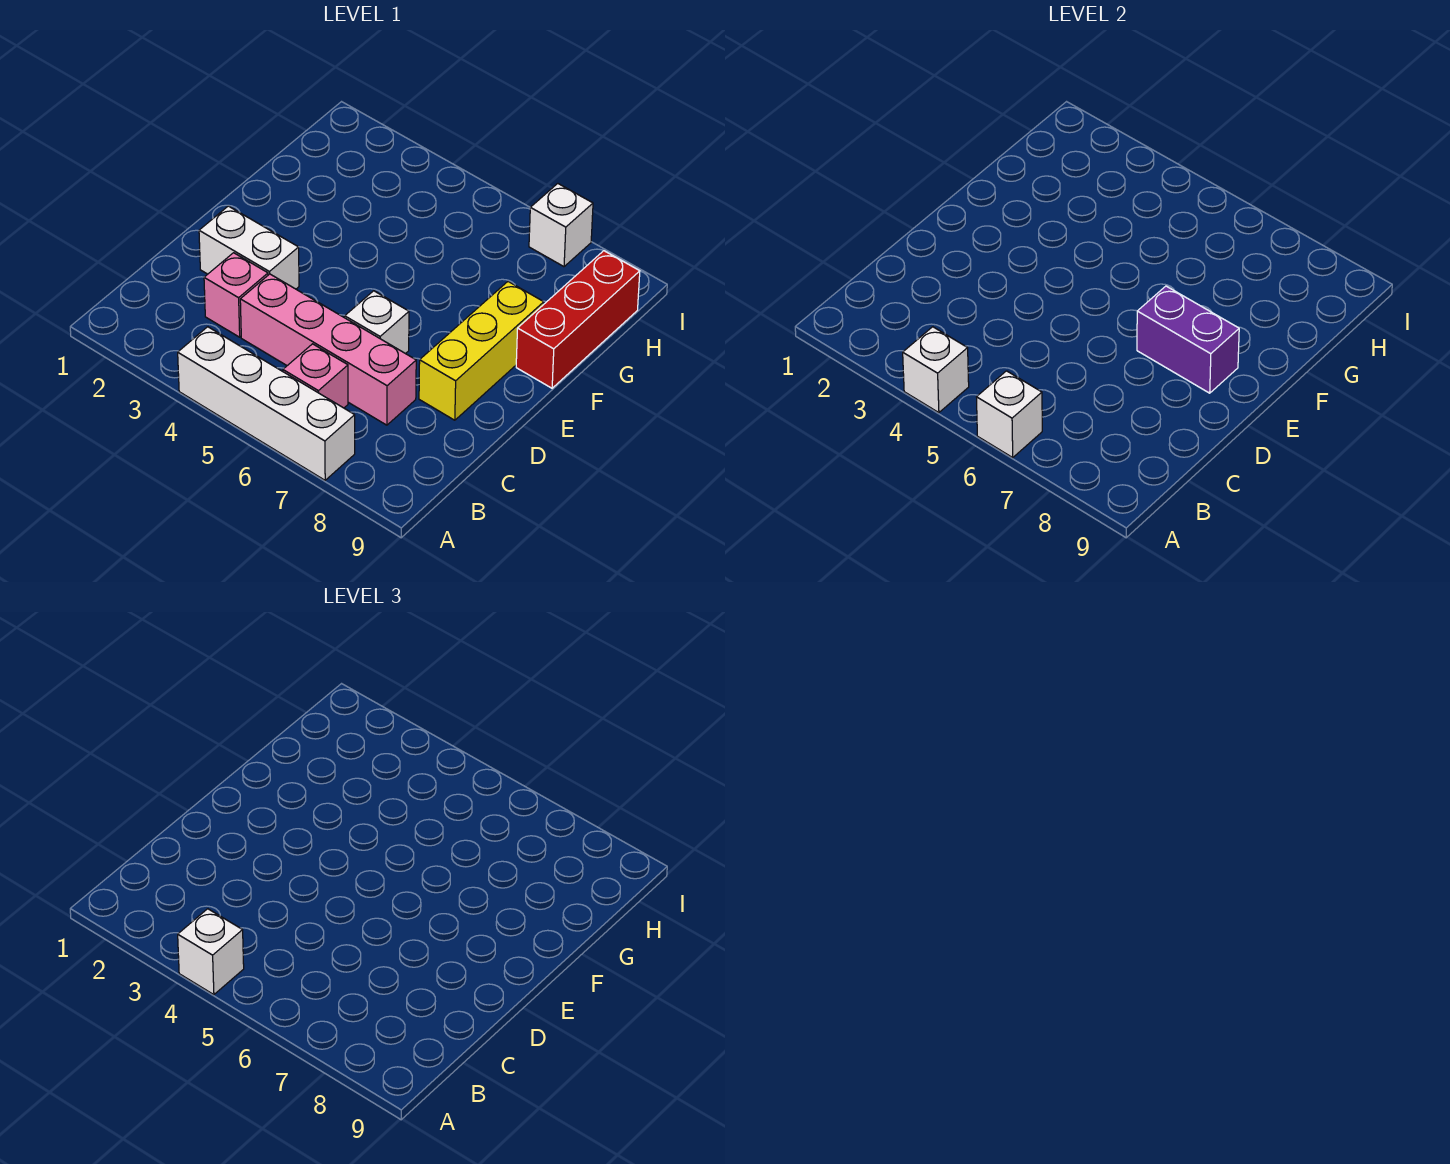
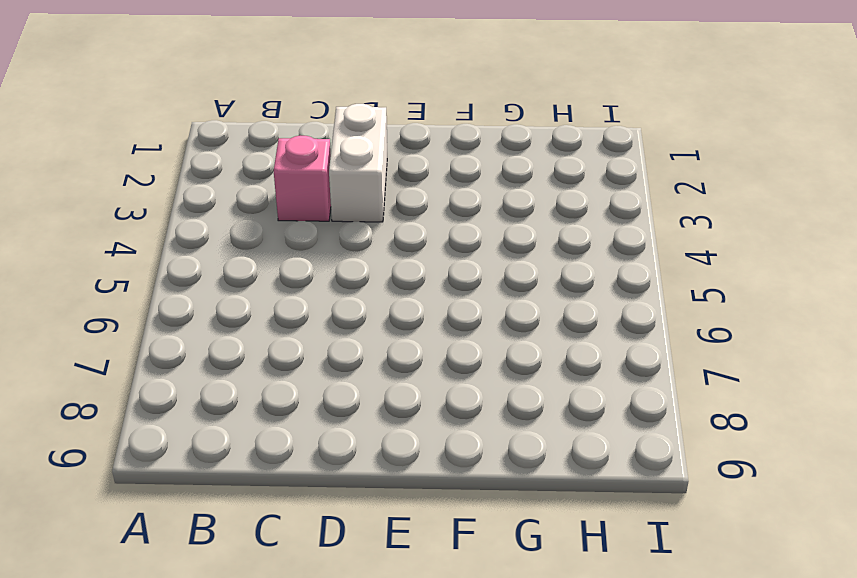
none -> white 1x4 brick [178,327,355,480]
none -> pink 1x1 brick [283,344,348,408]
none -> pink 1x4 brick [240,274,416,425]

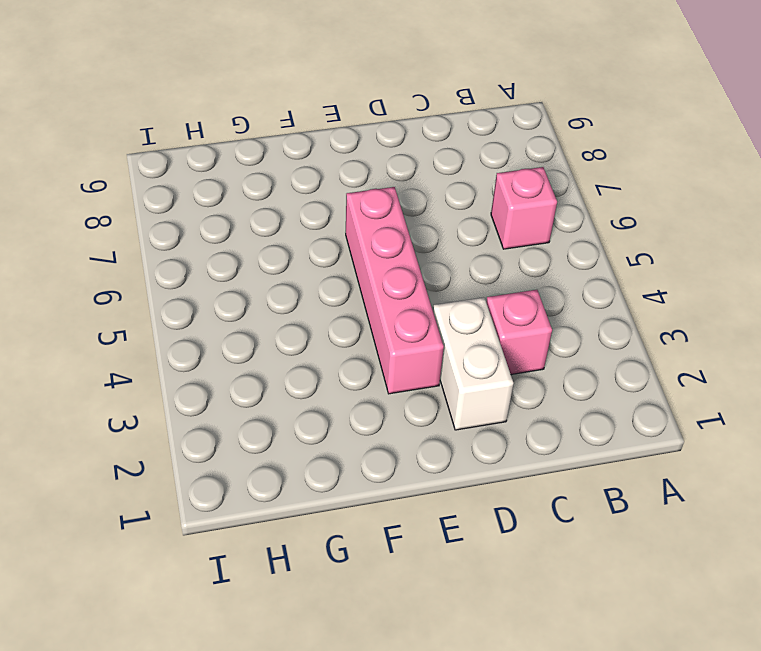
pink 1x4 brick [346,187,444,394] -> pink 1x4 brick moved to [240,274,416,425]
none -> white 1x4 brick [178,327,355,480]
none -> white 1x1 brick [345,291,409,354]
none -> yellow 1x3 brick [419,282,544,420]

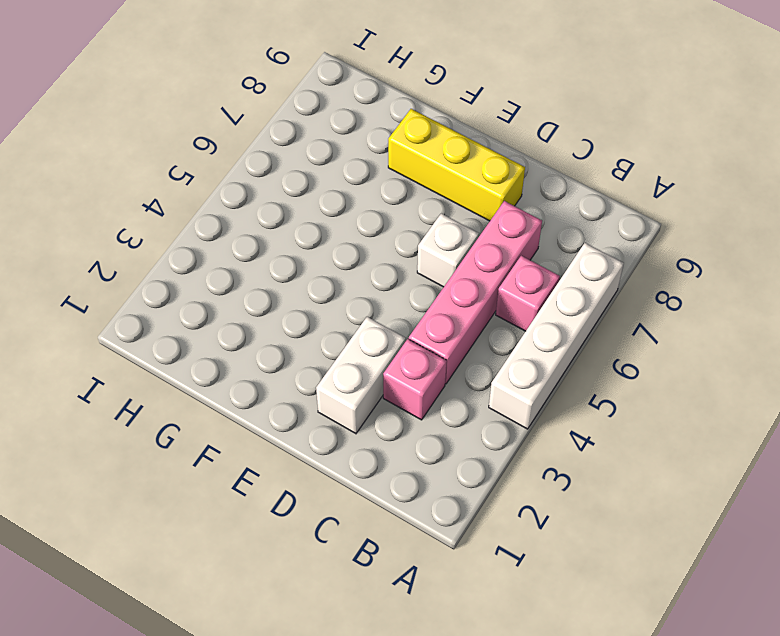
none -> red 1x3 brick [516,251,640,388]
none -> white 1x1 brick [529,184,593,267]
none -> white 1x1 brick [903,327,969,413]

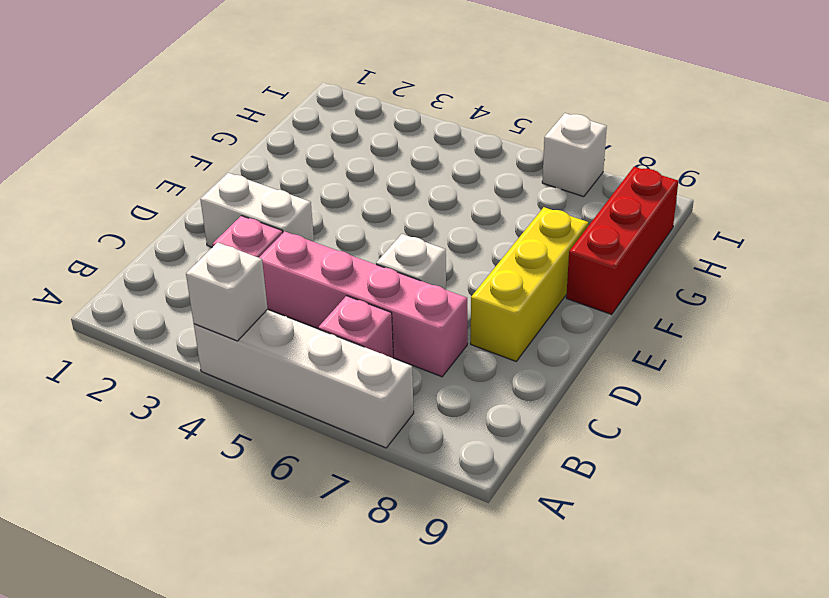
none -> white 1x1 brick [977,371,1042,457]
none -> purple 1x2 brick [1137,286,1239,393]
none -> white 1x1 brick [178,909,244,995]

